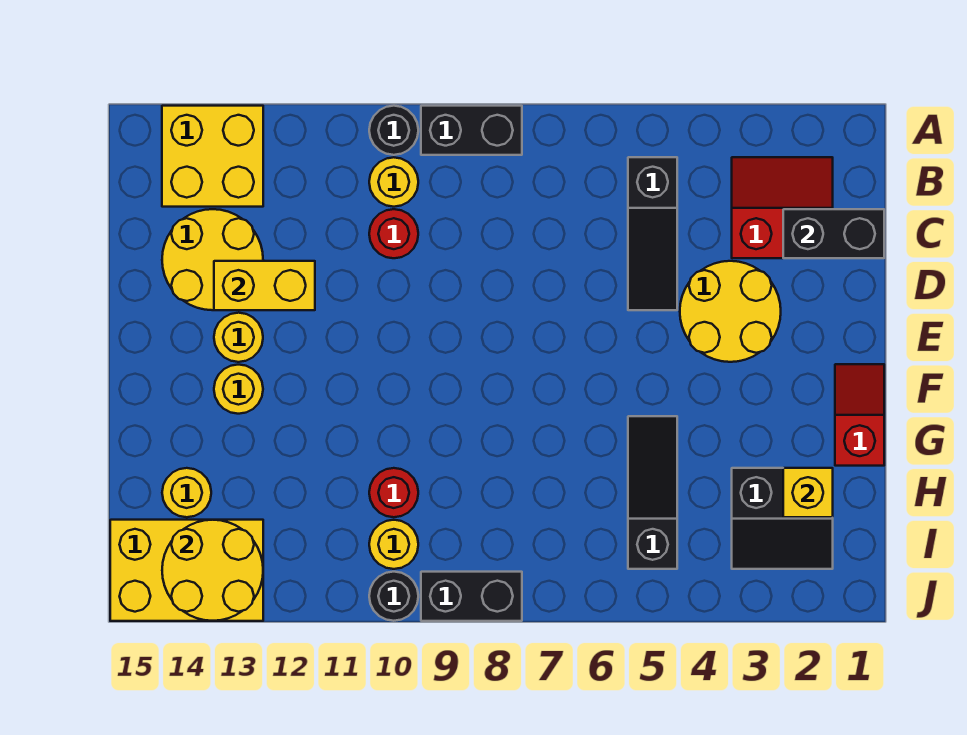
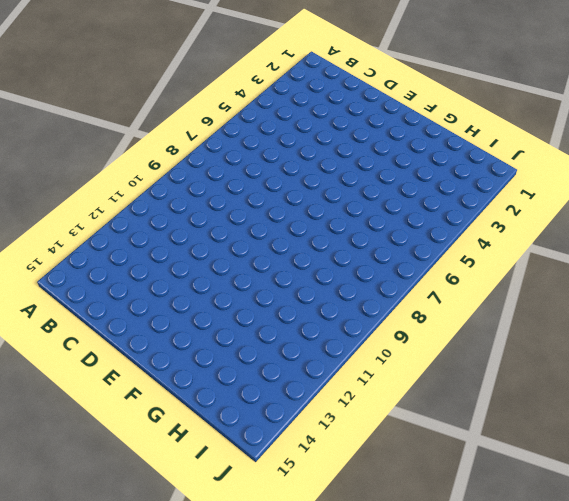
none -> black 1x2 brick [421,106,522,155]
none -> black 1x1 round brick [369,106,418,155]
none -> yellow 2x2 brick [162,106,263,207]

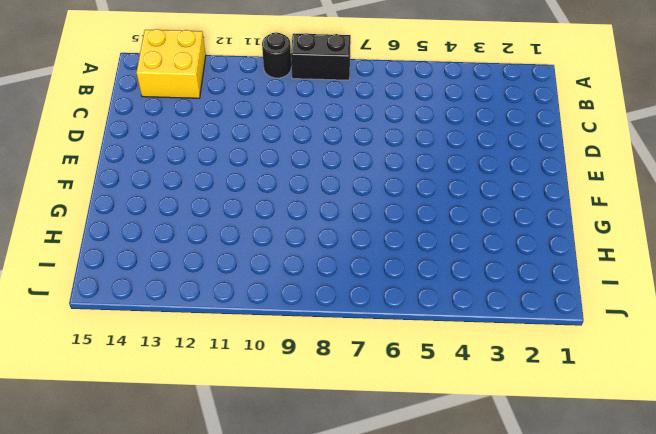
none -> red 2x2 slope [732,157,833,258]
none -> black 1x3 slope [628,157,677,310]
none -> yellow 1x1 round brick [369,157,418,207]

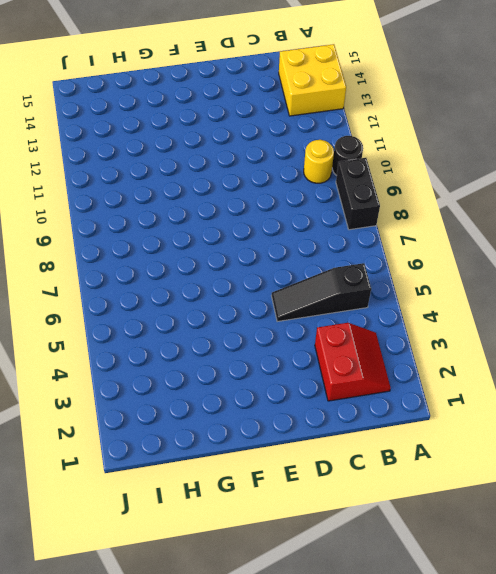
none -> red 1x1 round brick [369,209,418,258]
none -> yellow 2x2 round brick [162,209,263,310]
none -> yellow 2x2 round brick [680,261,781,362]

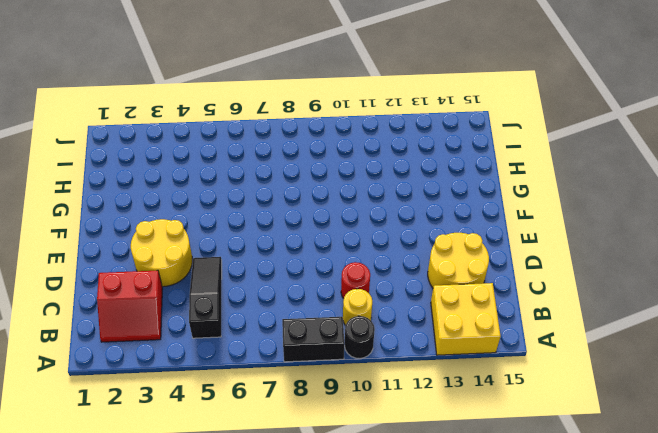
none -> yellow 1x1 round brick [214,313,263,362]
none -> red 1x2 slope [835,364,884,466]
none -> yellow 1x1 round brick [214,365,263,414]

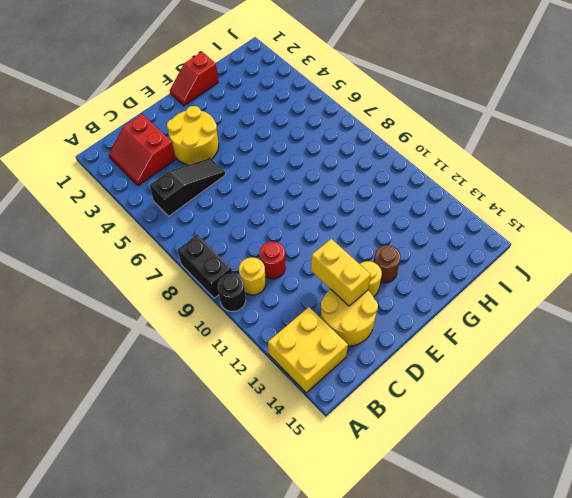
brown 1x1 round brick [373,245,401,283] -> yellow 1x1 round brick [214,365,263,414]
none -> black 1x3 slope [628,416,677,569]
none -> black 2x2 slope [732,468,833,569]
none -> red 1x1 round brick [369,468,418,517]

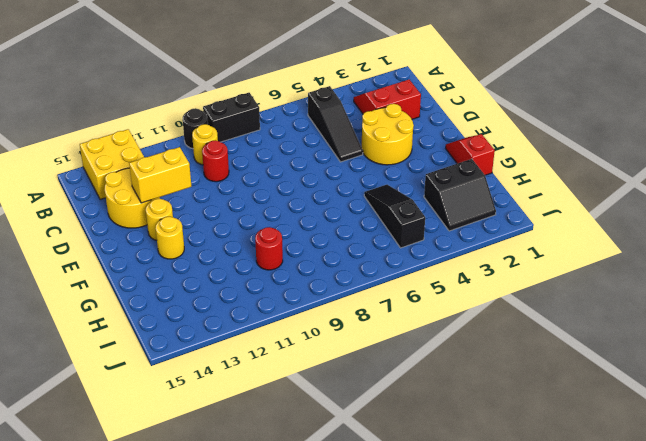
none -> yellow 1x1 round brick [162,468,211,517]
none -> yellow 1x1 round brick [369,520,418,569]
none -> yellow 2x3 brick [110,520,263,621]

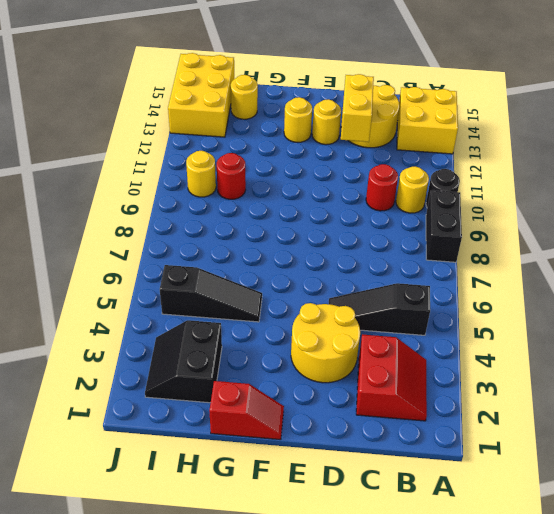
none -> black 1x2 brick [421,572,522,621]
none -> black 1x1 round brick [369,572,418,621]
none -> black 1x2 brick [783,209,884,258]

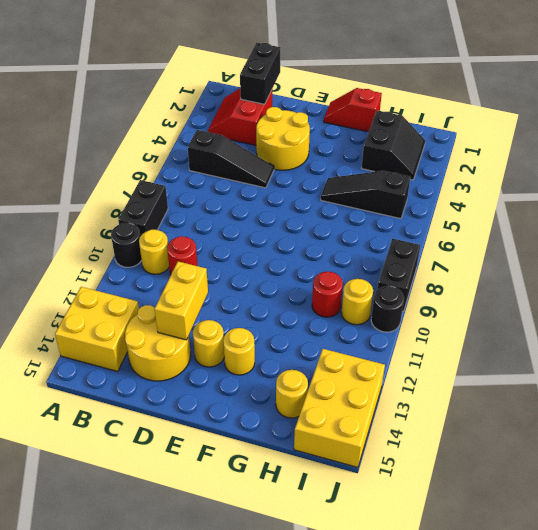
none -> yellow 1x1 brick [783,468,833,517]
none -> yellow 2x2 round brick [162,520,263,621]

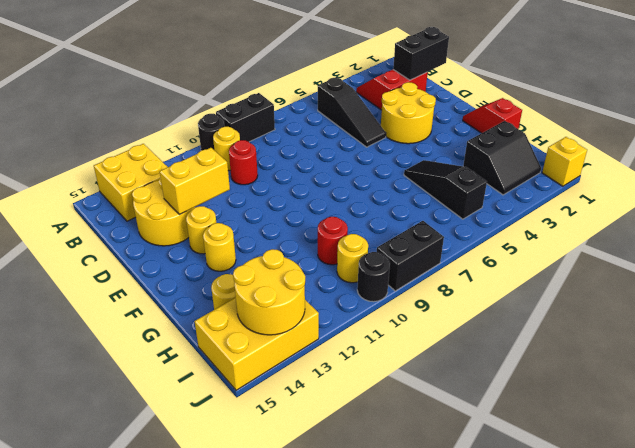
yellow 1x1 brick [542,137,587,186] -> yellow 1x1 brick moved to [783,468,833,517]

